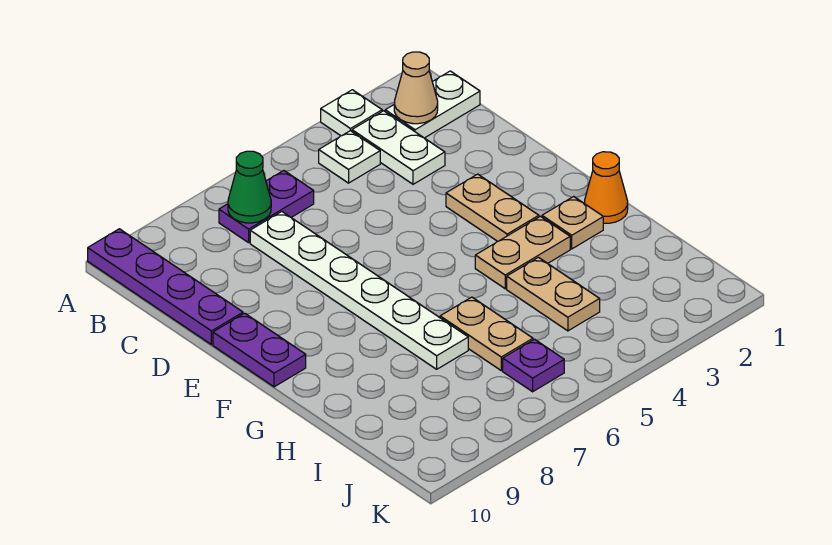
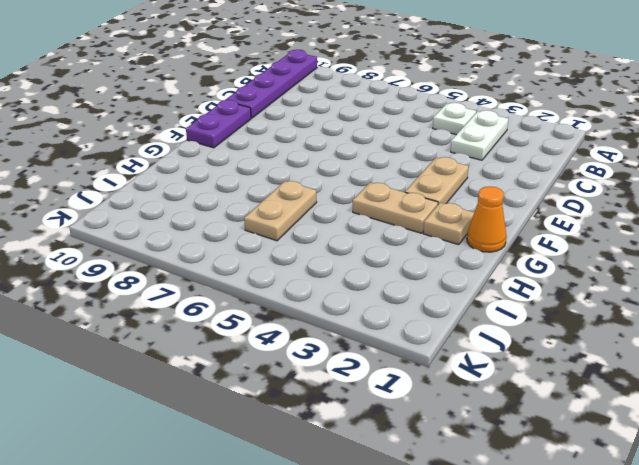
none -> white 1x1 plate [321,90,382,136]
none -> white 1x2 plate [385,71,480,138]
none -> purple 1x2 plate [219,171,314,243]

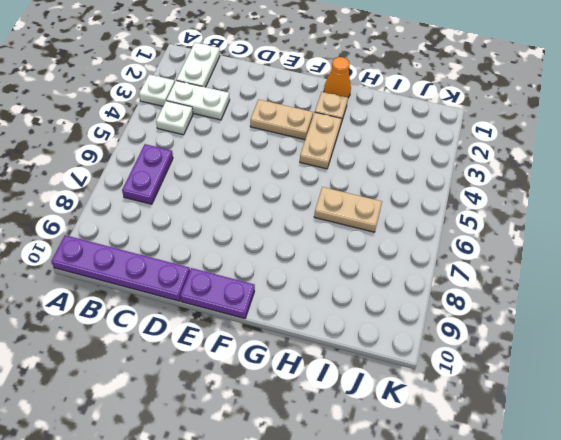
none -> white 1x6 plate [250,212,468,369]
none -> tan 1x2 plate [507,257,600,331]
none -> purple 1x1 plate [503,339,564,392]

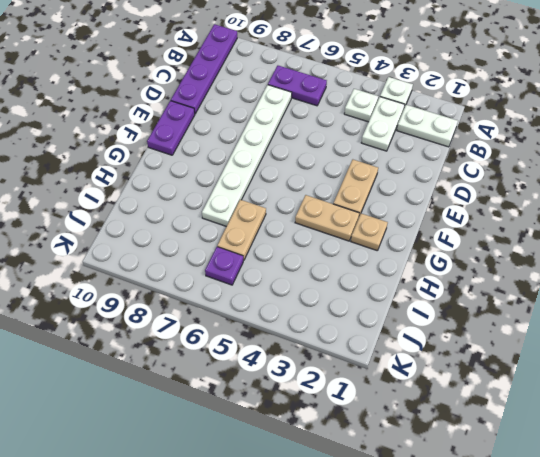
none -> orange 1x1 cone [584,152,628,223]
none -> tan 1x2 plate [507,257,600,331]
none -> tan 1x1 cone [394,52,438,124]

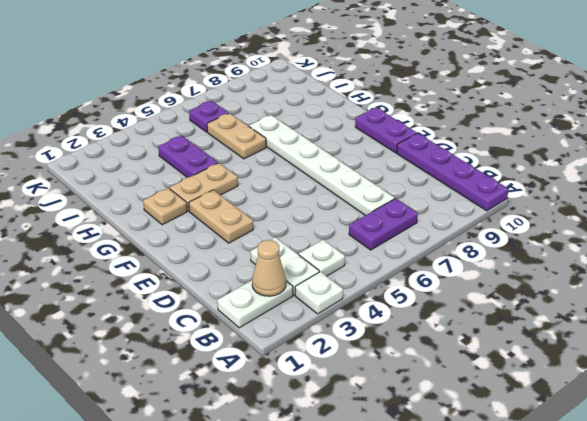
purple 1x2 plate [158,135,218,178] -> tan 1x2 plate [507,257,600,331]
none -> orange 1x1 cone [584,152,628,223]
none -> green 1x1 cone [228,151,271,223]

